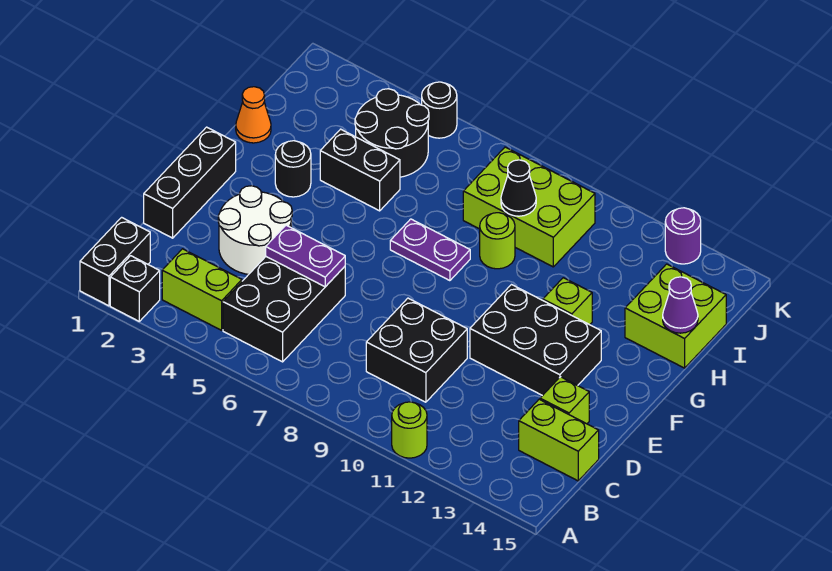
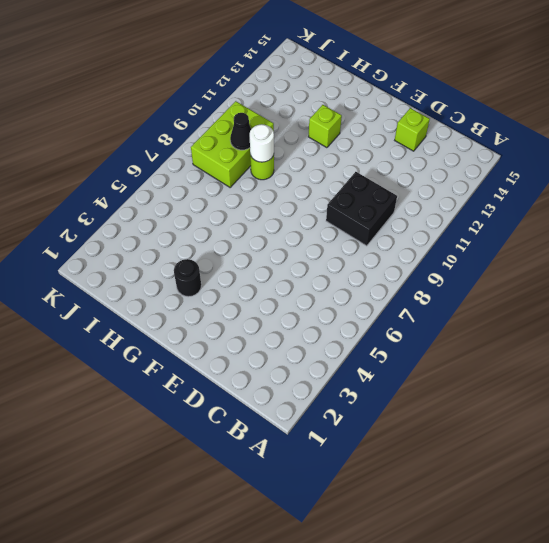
white 1x1 round brick [250,125,274,162] -> none
none -> black 1x2 brick [80,217,150,306]
none -> black 1x1 brick [110,256,160,321]
none -> lime 1x1 round brick [392,402,427,458]

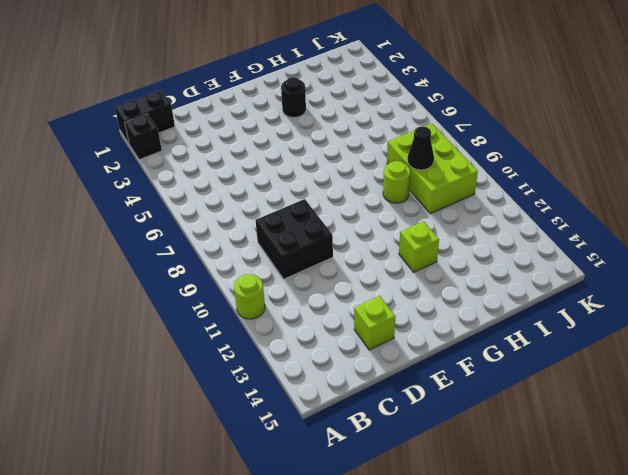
none -> lime 1x2 brick [162,249,242,330]
none -> black 2x3 brick [223,257,345,362]
none -> lime 1x2 brick [519,399,599,481]

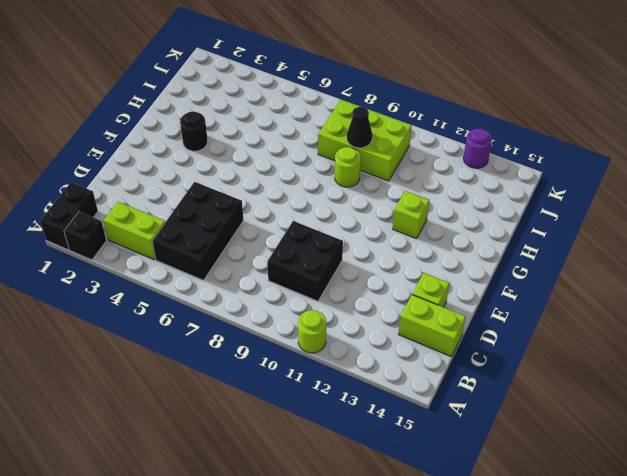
none -> black 1x3 brick [144,127,236,238]
none -> white 2x2 round brick [218,186,292,274]
none -> black 2x3 brick [470,285,601,396]

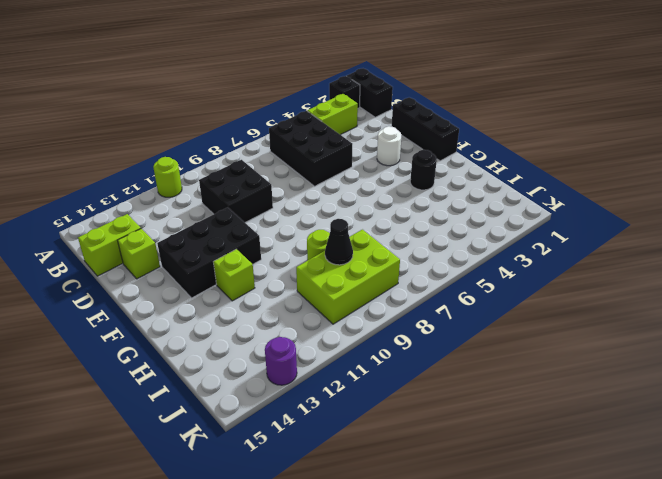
white 1x1 round brick [377,126,401,166] -> white 2x2 round brick [218,186,292,274]
none -> purple 1x2 plate [390,219,470,281]
none -> orange 1x1 cone [236,87,271,143]
none -> black 1x2 brick [320,129,400,211]

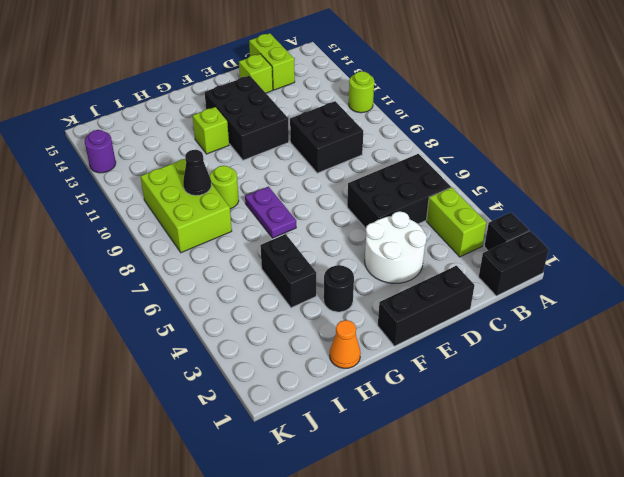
none -> lime 2x2 brick [625,264,726,368]
none -> black 2x2 round brick [355,89,429,177]
none -> black 1x1 round brick [422,82,457,138]

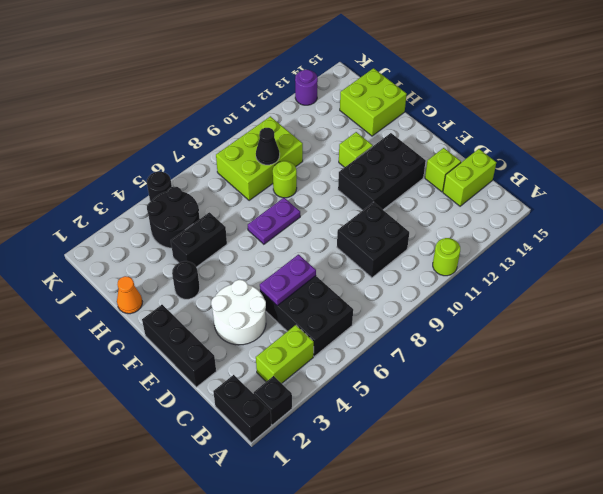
none -> purple 1x1 cone [663,277,698,333]

